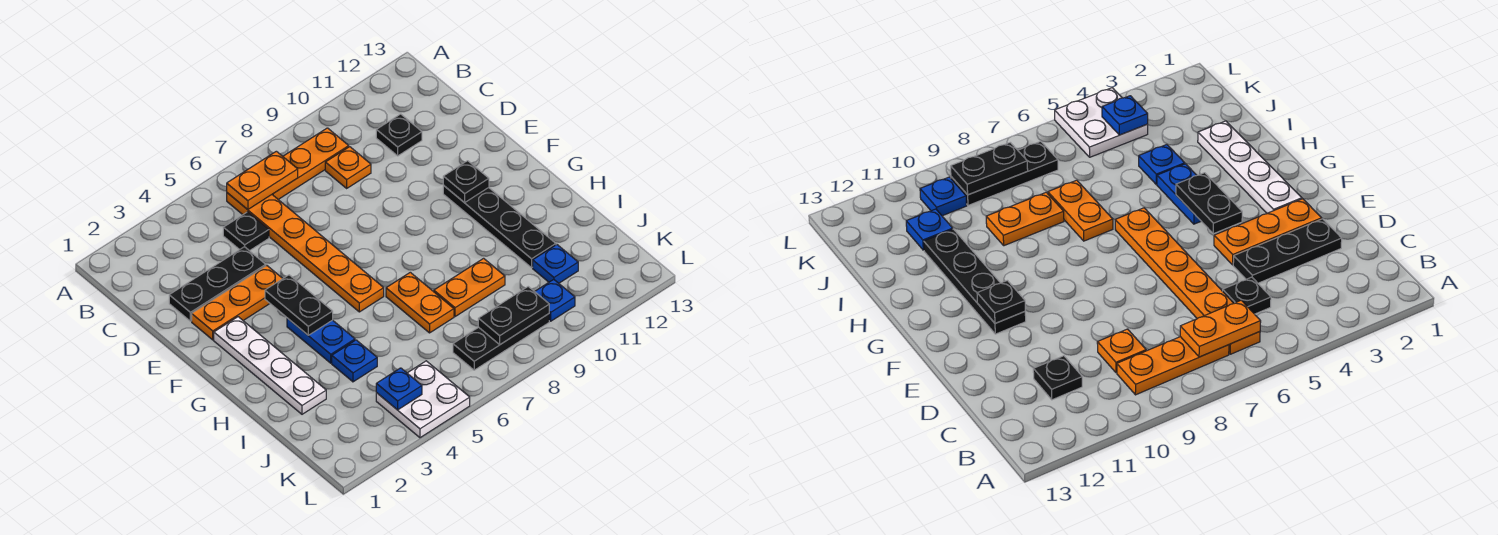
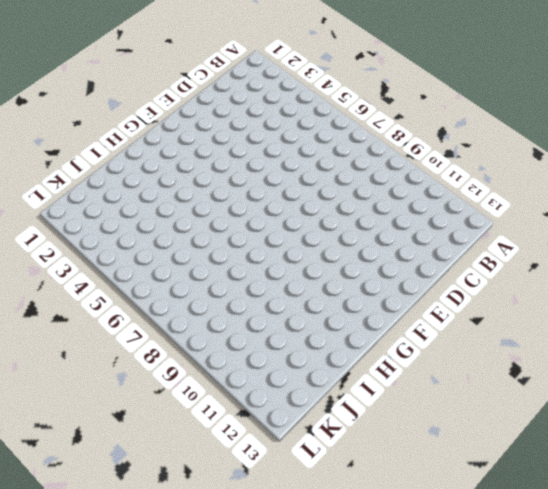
none -> orange 1x6 plate [227,193,384,312]
none -> orange 1x3 plate [272,128,349,200]
none -> black 1x1 plate [223,212,269,251]

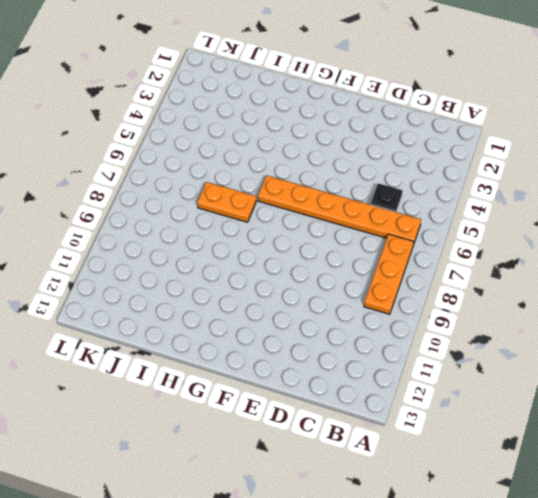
none -> orange 1x1 plate [325,147,371,188]
none -> black 1x1 plate [376,114,422,156]
none -> black 1x3 plate [169,247,266,321]

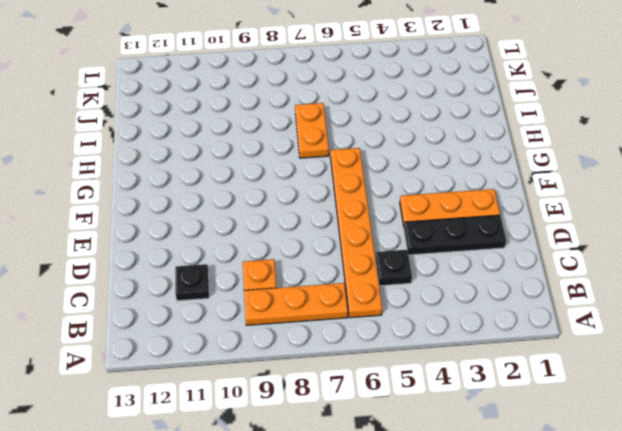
none -> white 1x4 plate [214,317,326,414]
none -> black 1x4 plate [443,186,556,268]
none -> blue 1x2 plate [287,318,355,363]

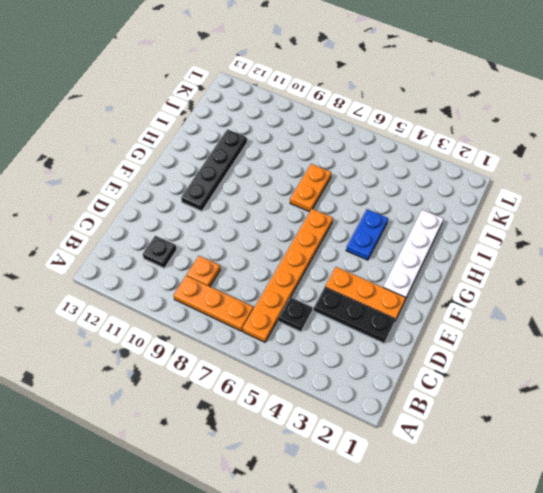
none -> blue 1x1 plate [332,340,377,382]
none -> orange 1x2 plate [434,258,505,317]
none -> blue 1x1 plate [533,245,578,283]

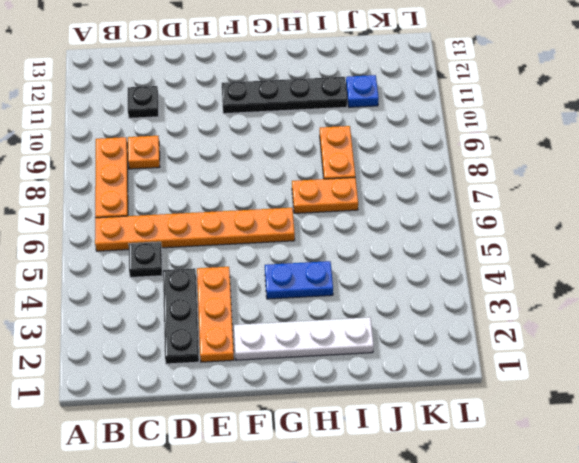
none -> blue 1x1 plate [332,340,377,382]
none -> white 2x2 plate [376,361,470,438]
none -> black 1x3 plate [453,314,549,370]

